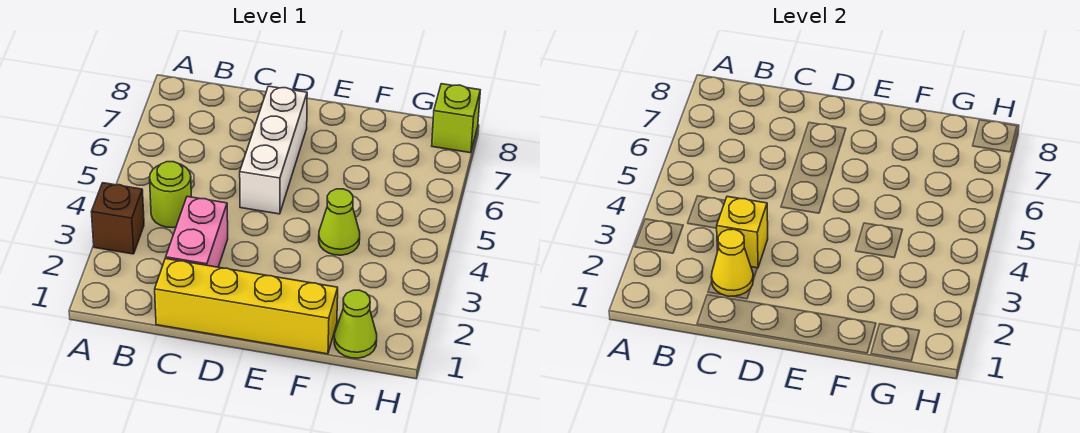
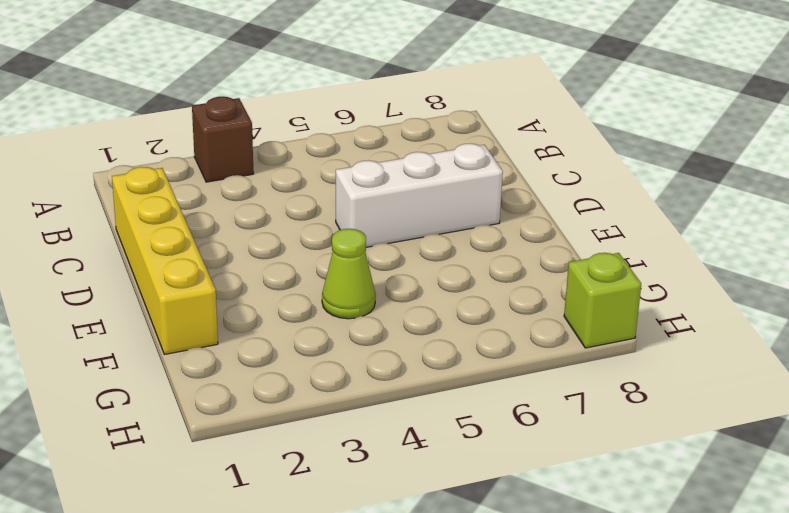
none -> lime 1x1 round brick [150,162,191,228]
none -> pink 1x2 brick [166,197,228,267]

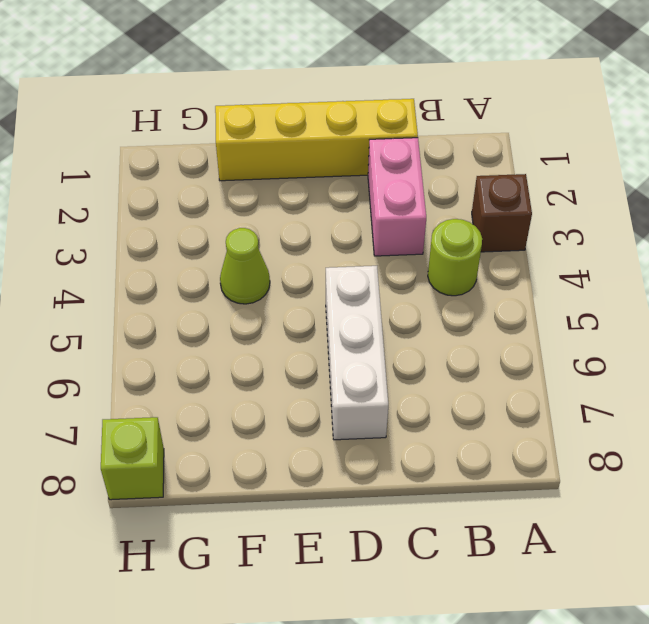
none -> lime 1x1 cone [334,290,377,358]
none -> yellow 1x1 cone [711,229,753,296]

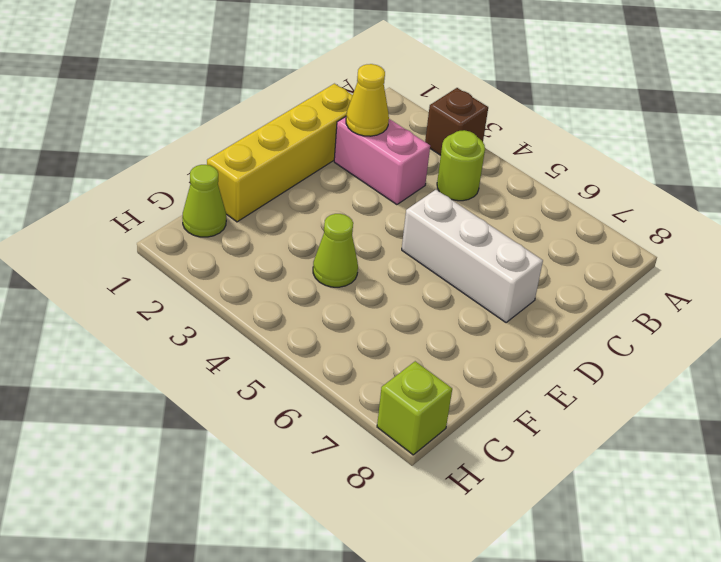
none -> yellow 1x1 brick [717,197,768,268]

